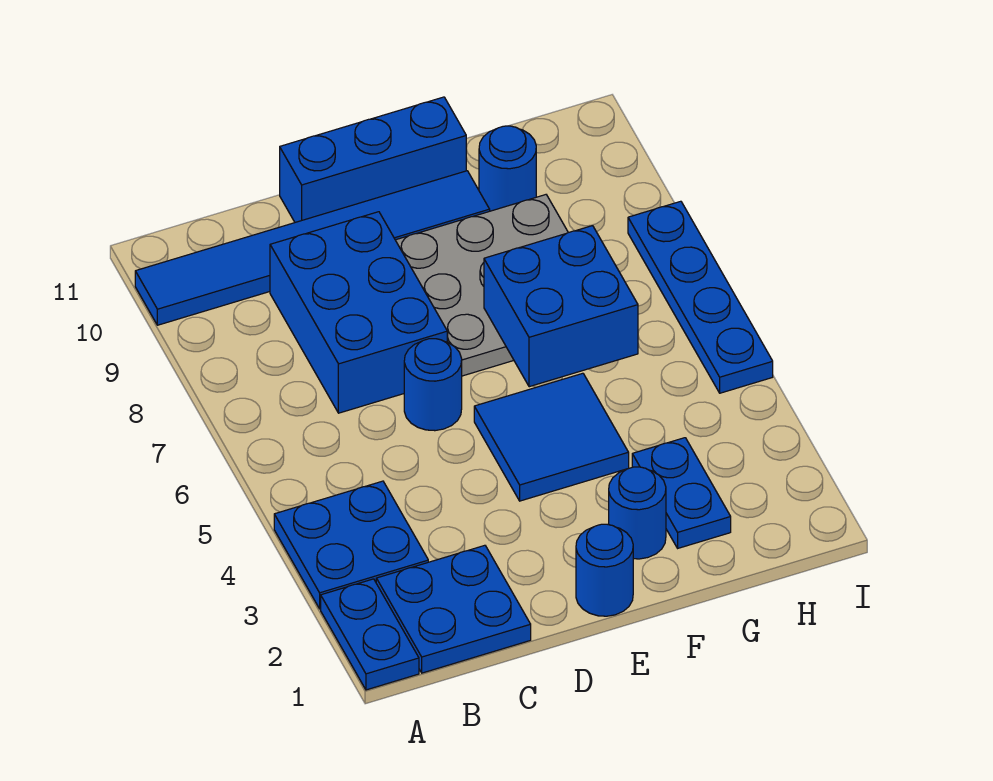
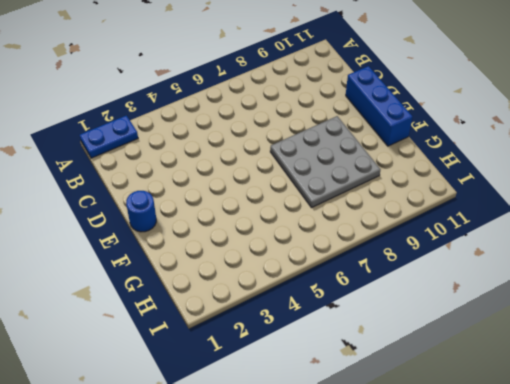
none -> blue 2x2 plate [274,481,428,609]
none -> blue 1x6 tile [135,171,490,325]
none -> blue 2x2 plate [376,545,531,673]

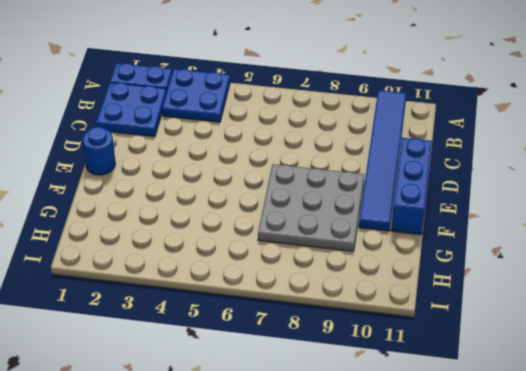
none -> blue 2x3 brick [270,212,447,413]
none -> blue 1x1 round brick [404,339,462,431]
none -> blue 2x2 tile [474,373,629,501]

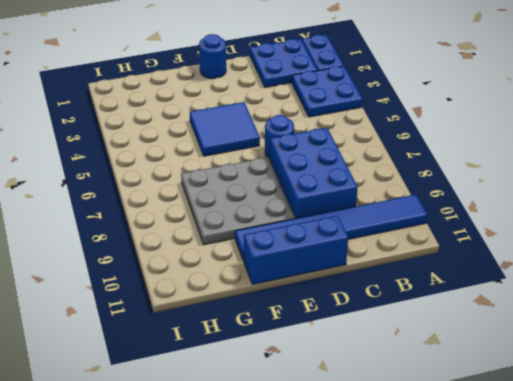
none -> blue 1x1 round brick [609,467,666,559]
none -> blue 1x2 plate [632,438,731,548]
none -> blue 1x1 round brick [479,126,536,211]

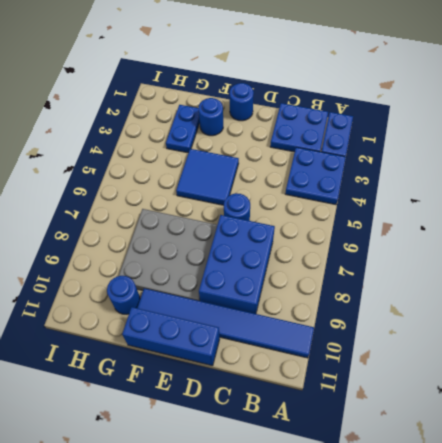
none -> blue 1x4 plate [628,201,773,393]
none -> blue 2x2 brick [484,226,638,387]

